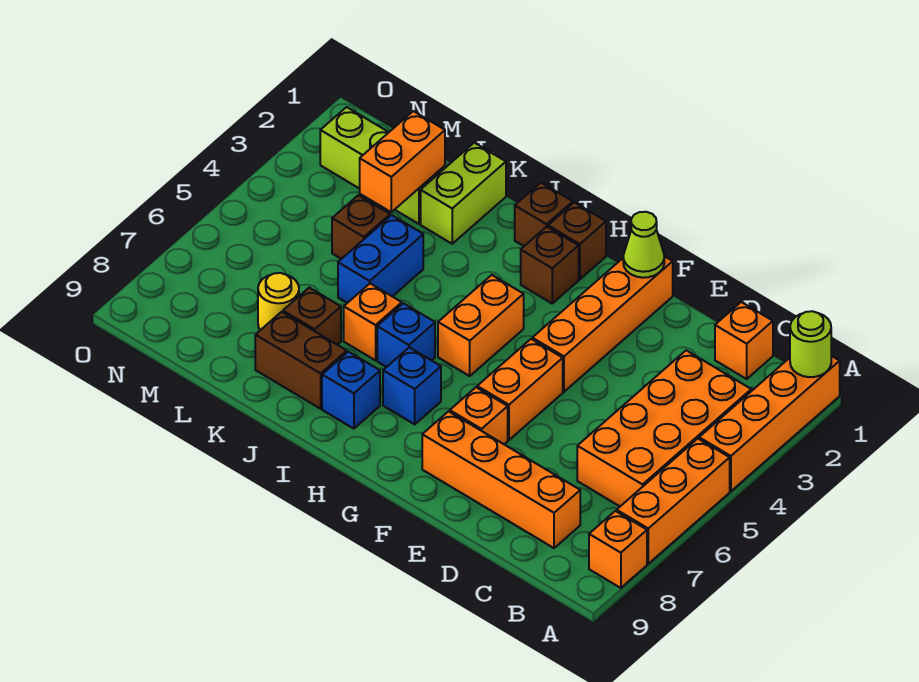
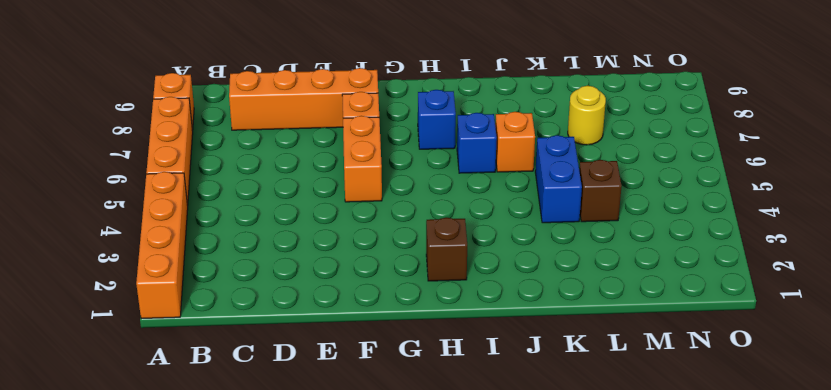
none -> orange 2x4 brick [577,350,751,506]
none -> orange 1x1 brick [715,302,773,379]
none -> orange 1x4 brick [532,256,673,392]

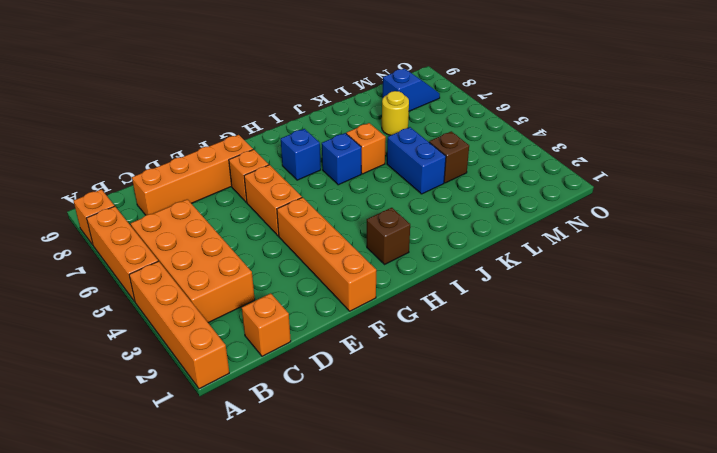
blue 1x2 slope [383,69,440,111] -> none
none -> brown 1x1 brick [548,202,606,279]
none -> orange 1x2 brick [438,275,524,376]
none -> brown 1x1 brick [515,183,573,246]

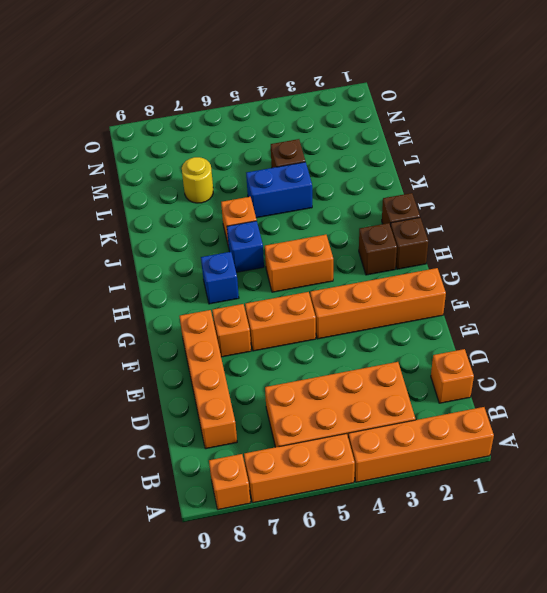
none -> blue 1x1 brick [322,352,380,429]
none -> brown 1x2 brick [255,312,347,409]
none -> lime 1x2 brick [421,143,506,244]

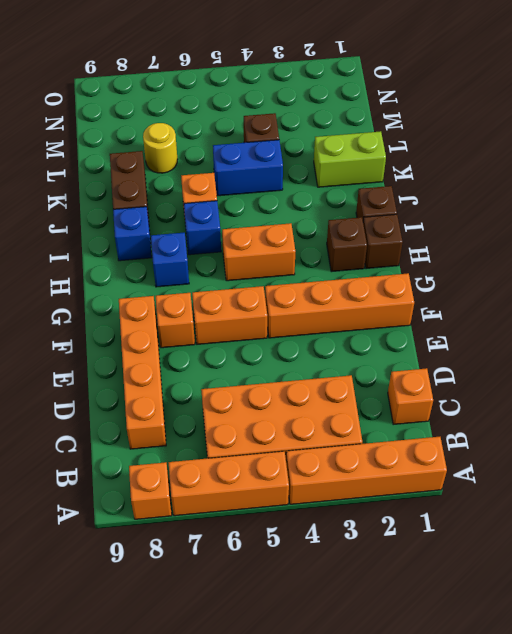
none -> brown 1x1 brick [283,288,341,345]
none -> lime 1x3 brick [320,107,445,224]
none -> lime 1x1 round brick [790,311,831,377]

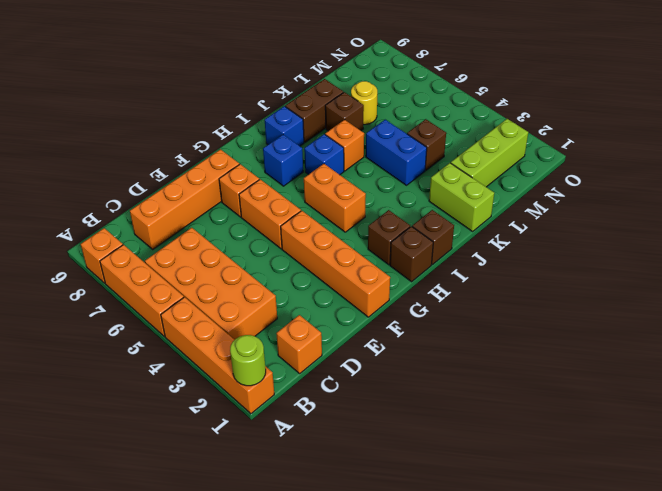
none -> lime 1x1 cone [623,212,664,278]
none -> orange 1x2 brick [360,111,445,212]

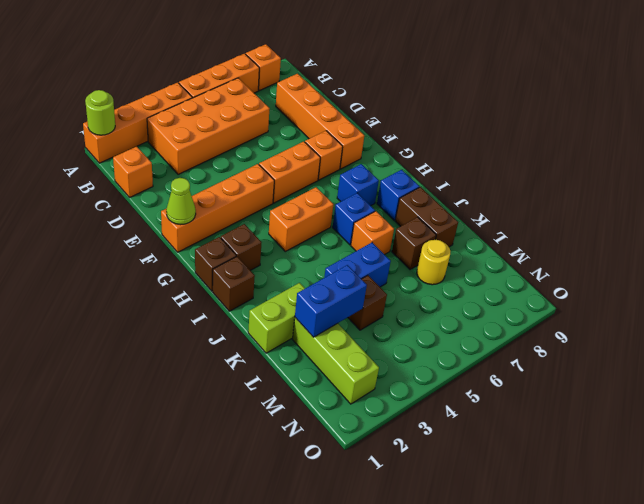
blue 1x2 brick [295,265,367,337] -> orange 1x2 brick [360,111,445,212]

